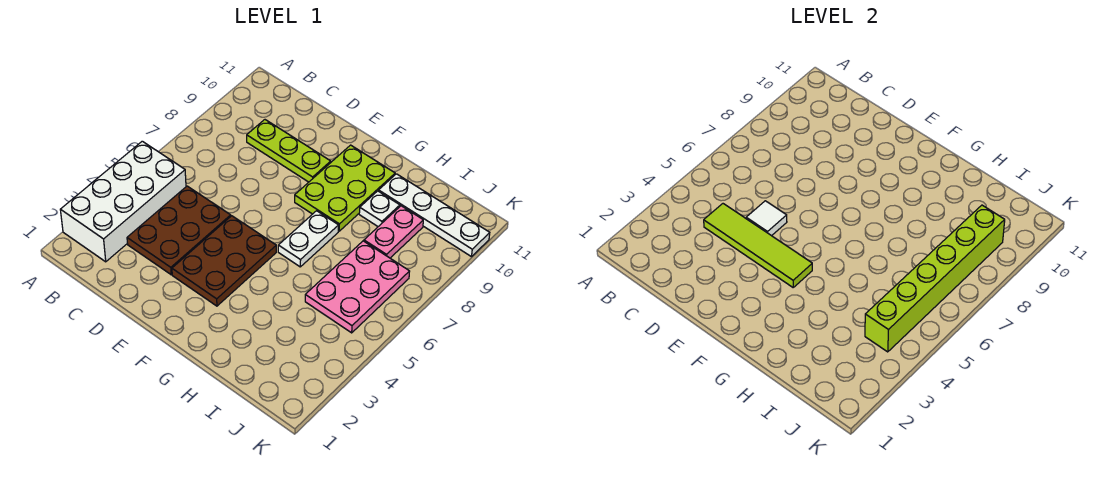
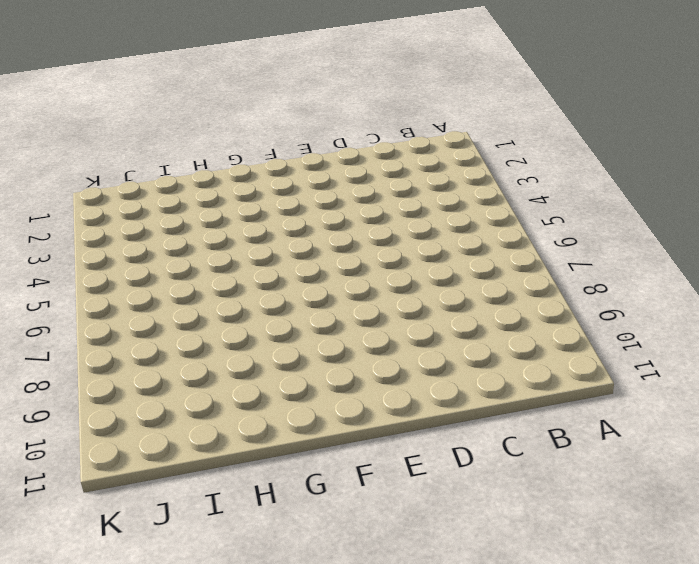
none -> white 2x4 brick [60,141,186,262]
none -> brown 2x3 plate [127,186,231,275]
none -> lime 1x3 plate [247,120,331,182]

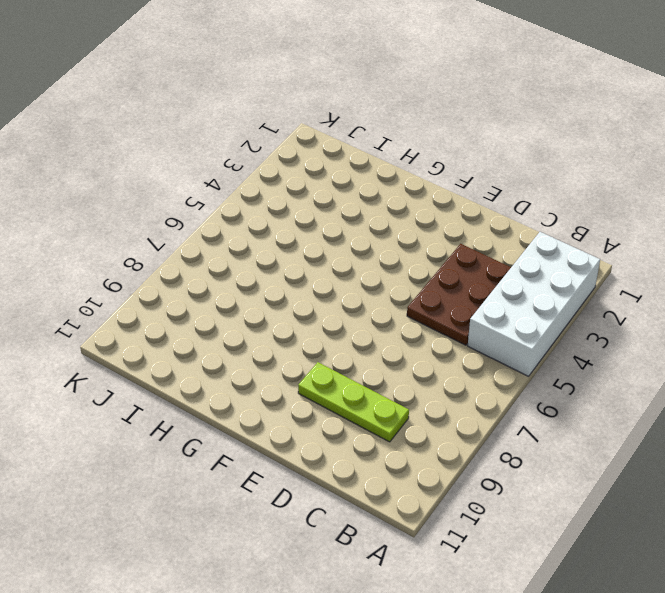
none -> brown 2x3 plate [172,216,276,306]
none -> lime 2x3 plate [295,145,395,231]
none -> white 1x2 plate [278,211,339,267]

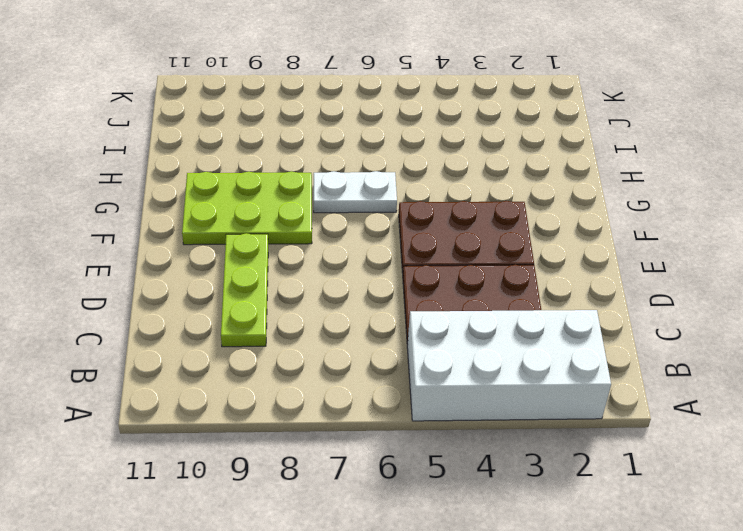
none -> white 1x1 plate [359,191,400,227]
none -> white 1x4 plate [379,174,490,257]
none -> pink 2x3 plate [305,241,410,333]

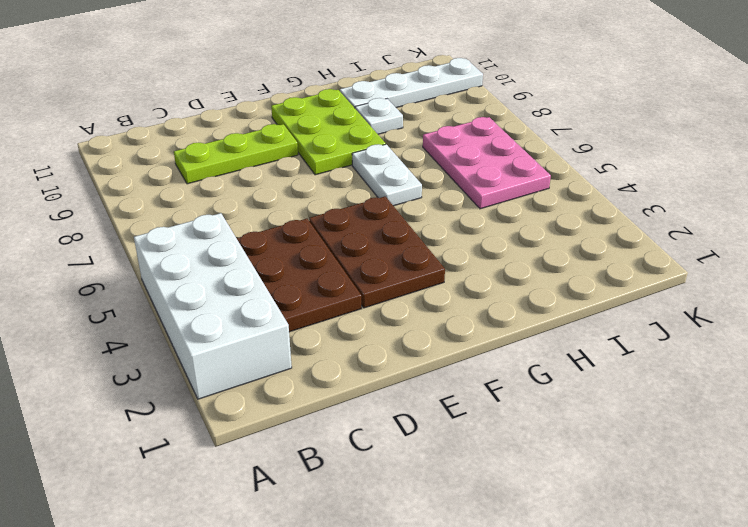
none -> pink 1x2 plate [364,206,423,258]
none -> lime 1x4 tile [704,204,812,287]
none -> white 1x1 tile [746,201,787,236]

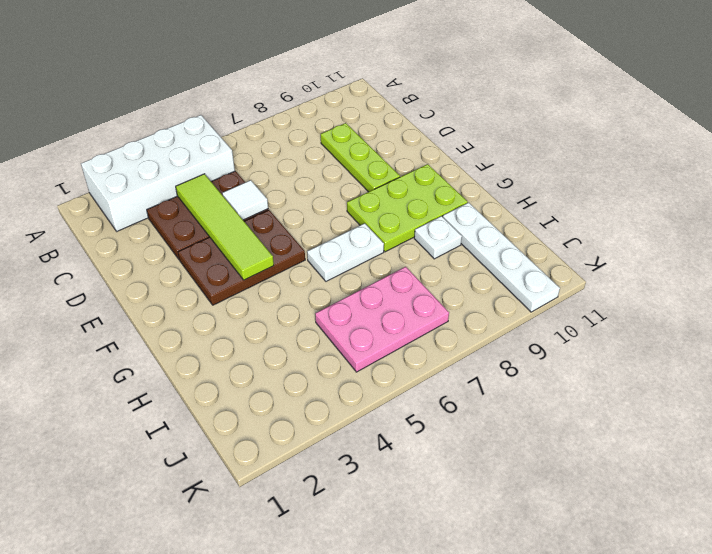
none -> pink 1x2 plate [364,206,423,258]
none -> lime 1x6 brick [865,205,1005,352]

